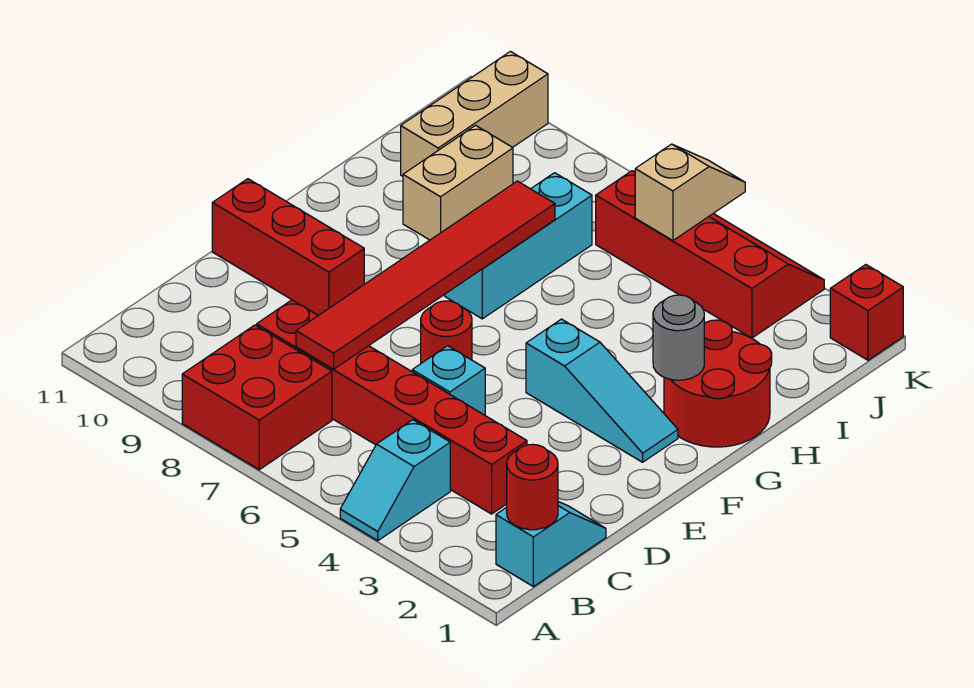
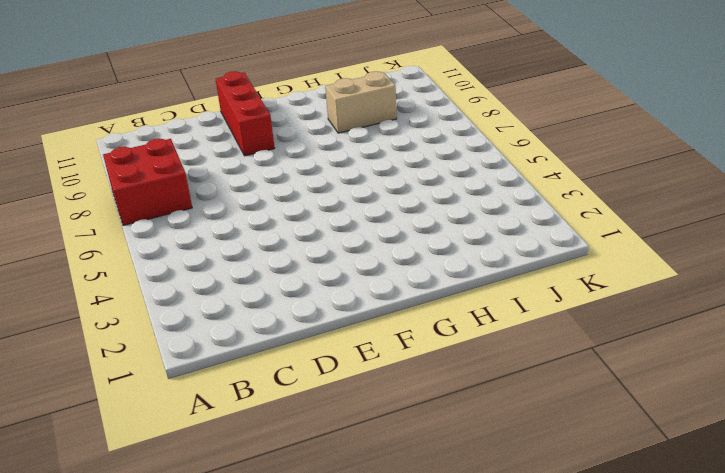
none -> cyan 1x2 slope [340,420,450,541]
none -> cyan 1x2 slope [496,502,606,587]
none -> red 1x6 brick [257,300,527,514]

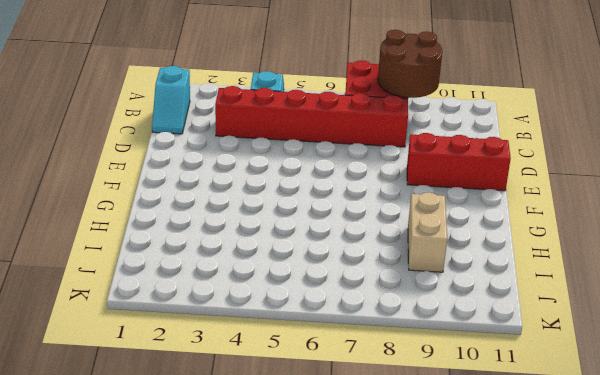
brown 2x2 round brick [378,30,442,98] -> none
none -> cyan 1x1 brick [412,346,485,415]
none -> red 1x1 round brick [421,301,472,363]
none -> cyan 1x3 slope [526,319,678,462]

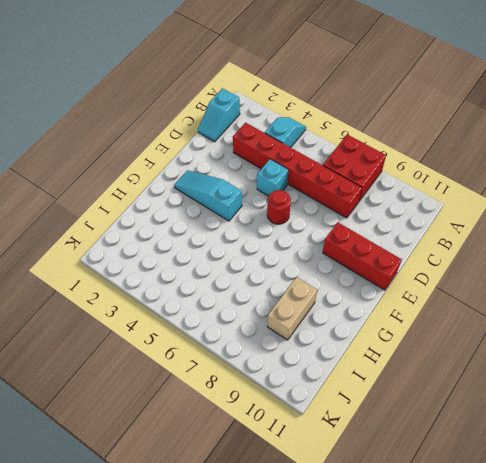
none -> red 2x2 round brick [664,320,772,447]
none -> cyan 1x3 brick [445,173,592,319]
none -> tan 1x3 brick [401,51,548,176]

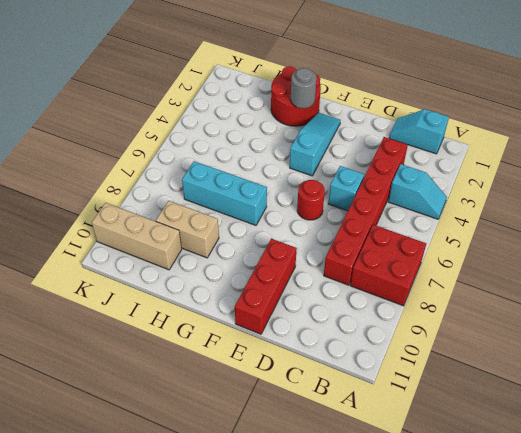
none -> red 2x4 slope [596,171,824,338]
none -> red 1x1 brick [830,265,903,360]
none -> red 1x1 round brick [507,444,558,530]

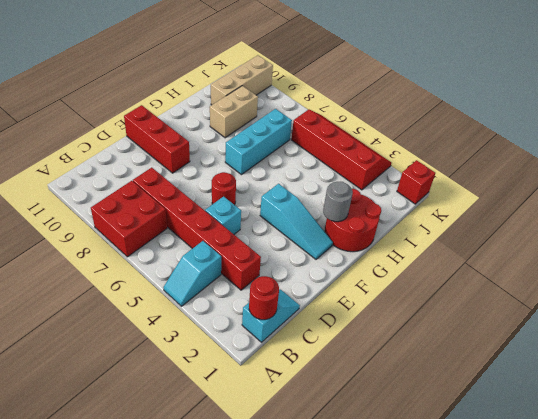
none -> red 1x6 tile [296,181,555,369]
none -> tan 1x2 slope [635,144,745,241]

